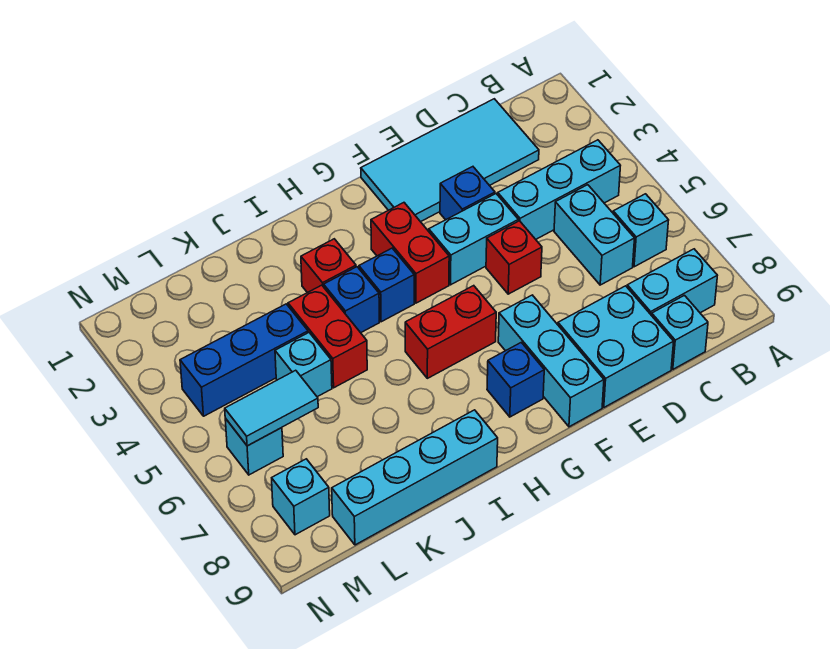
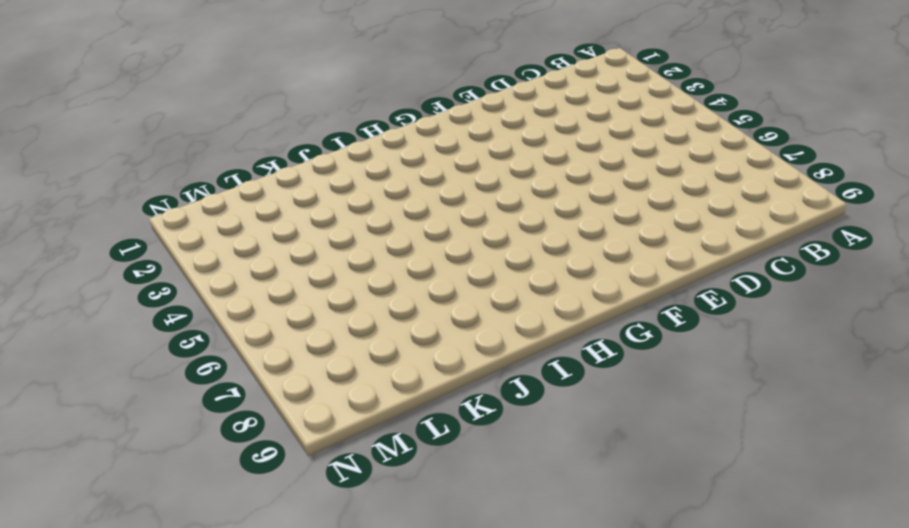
none -> cyan 1x3 brick [498,140,621,239]
none -> cyan 1x1 brick [613,194,669,267]
none -> cyan 1x2 brick [627,249,717,316]

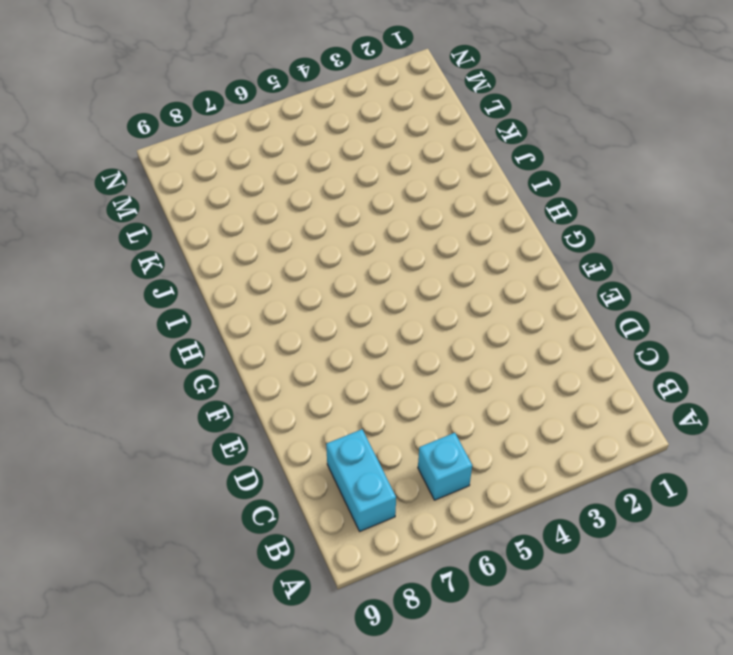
none -> cyan 1x3 brick [498,140,621,239]
none -> cyan 2x4 tile [361,99,539,222]
none -> cyan 1x2 brick [554,185,635,285]

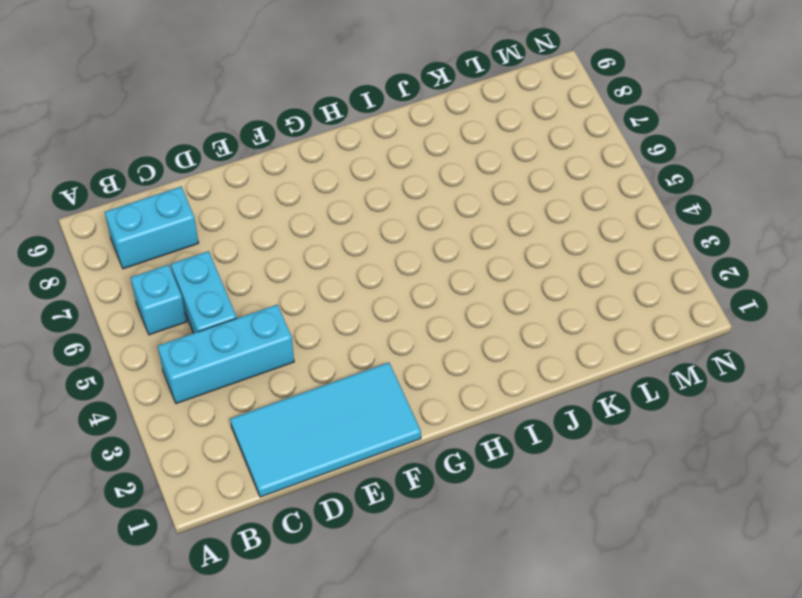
none -> cyan 1x1 brick [652,295,708,369]
none -> cyan 2x2 brick [558,286,674,407]
none -> blue 1x1 brick [440,167,495,220]

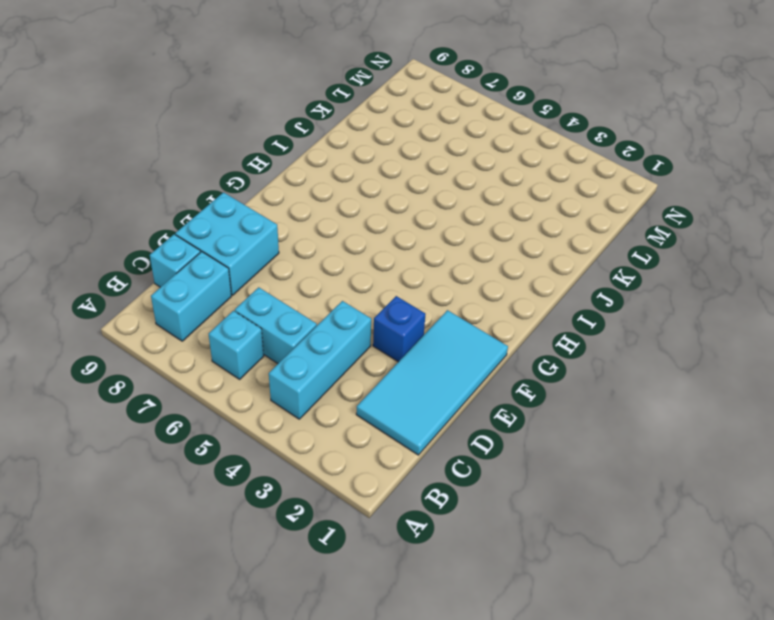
none -> cyan 1x2 brick [429,194,518,285]
none -> red 1x1 brick [486,221,542,294]
none -> cyan 1x3 brick [498,295,604,427]

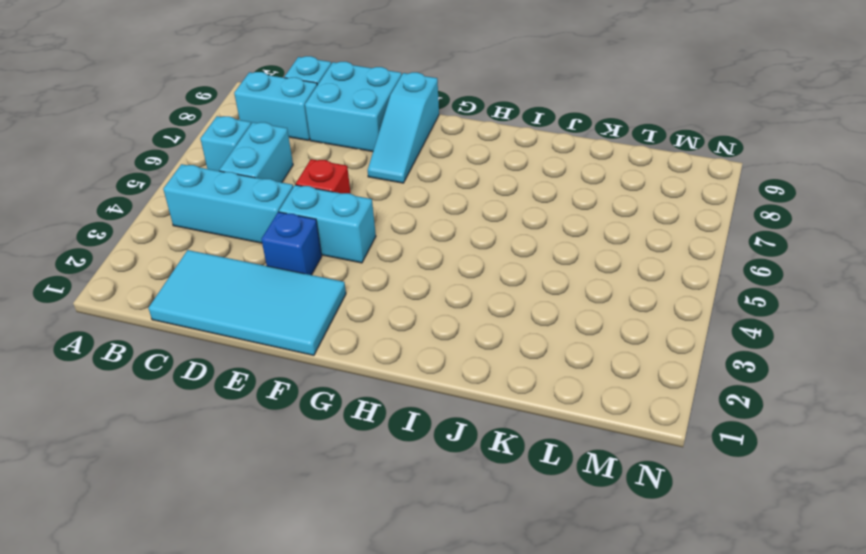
cyan 1x3 slope [368,72,439,183] -> cyan 1x3 brick [498,295,604,427]
none -> red 1x2 brick [371,203,449,303]
none -> red 1x2 brick [405,286,496,378]
none -> blue 1x1 brick [487,342,544,417]

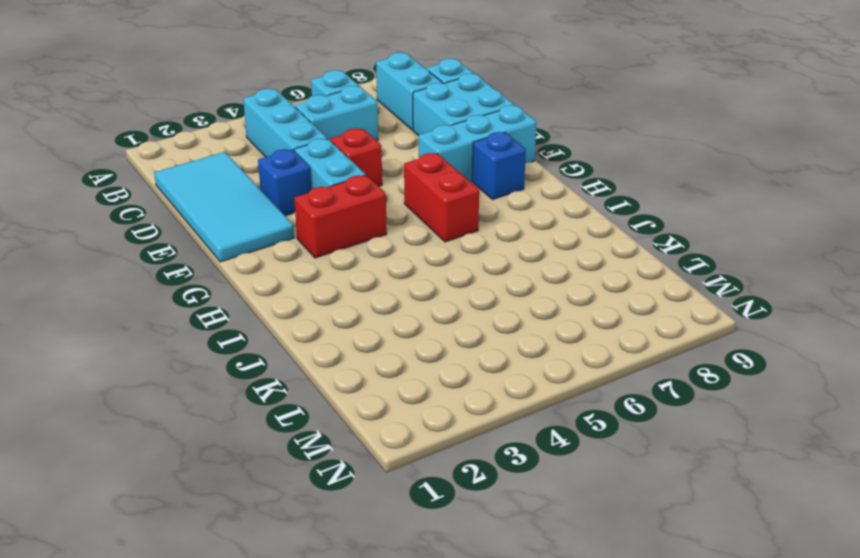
none -> blue 1x1 brick [359,248,414,322]
none -> red 1x1 brick [301,239,356,293]
none -> blue 1x1 brick [324,267,379,333]

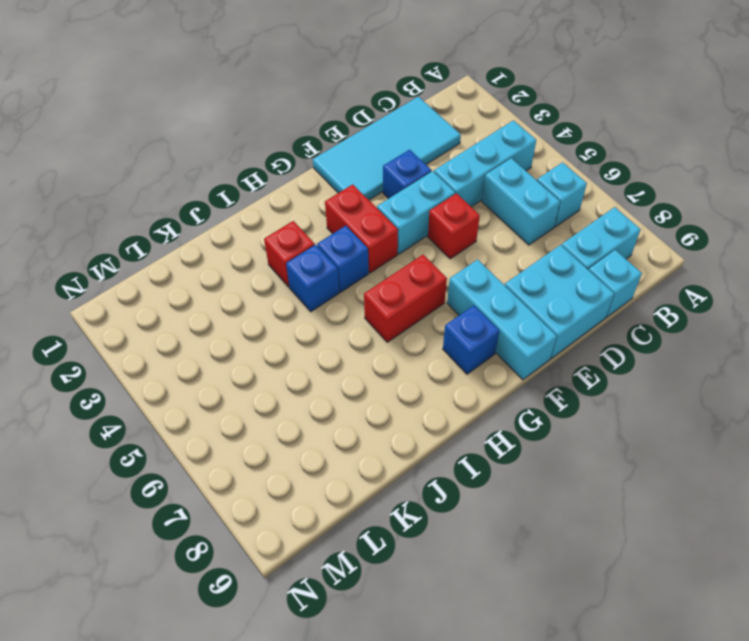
none -> cyan 1x4 brick [332,410,498,545]
none -> red 1x2 brick [288,285,367,388]
none -> blue 1x3 brick [180,304,308,416]

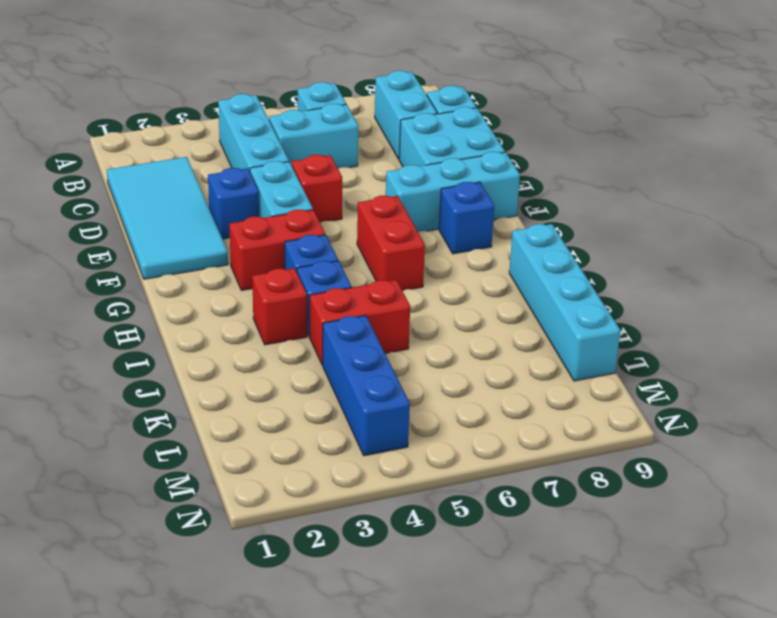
none -> cyan 1x1 brick [275,333,332,397]
none -> cyan 1x1 brick [225,418,283,475]
none -> cyan 1x1 brick [272,459,330,535]

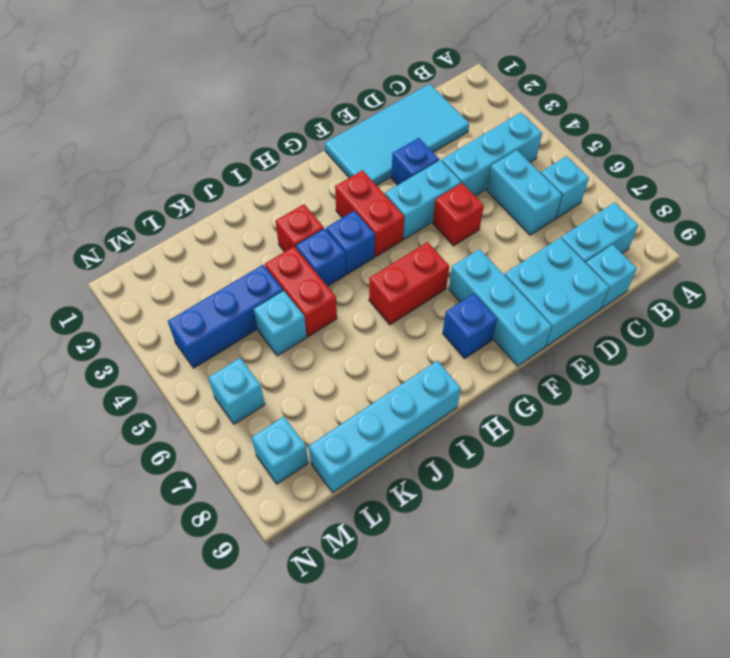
none -> cyan 1x2 tile [225,370,318,446]

